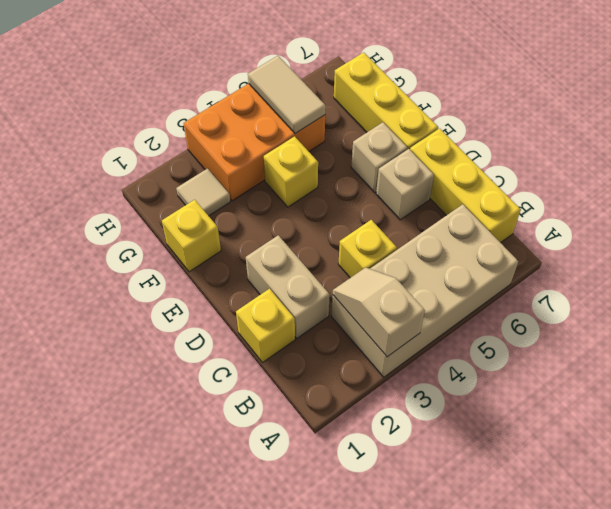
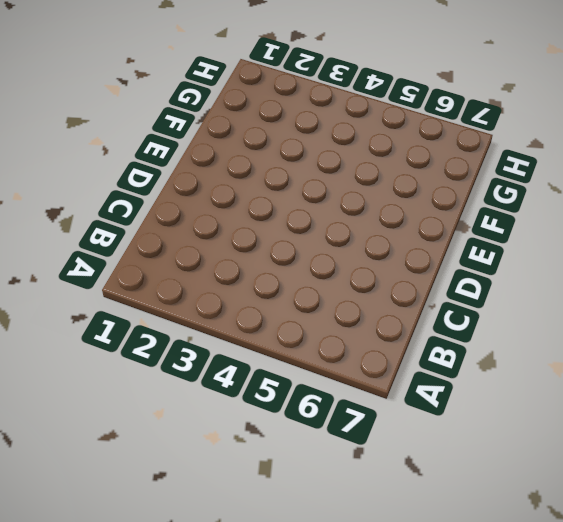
none -> tan 2x4 brick [332,204,518,377]
none -> yellow 1x3 brick [410,128,521,243]
none -> yellow 1x1 brick [236,289,295,362]

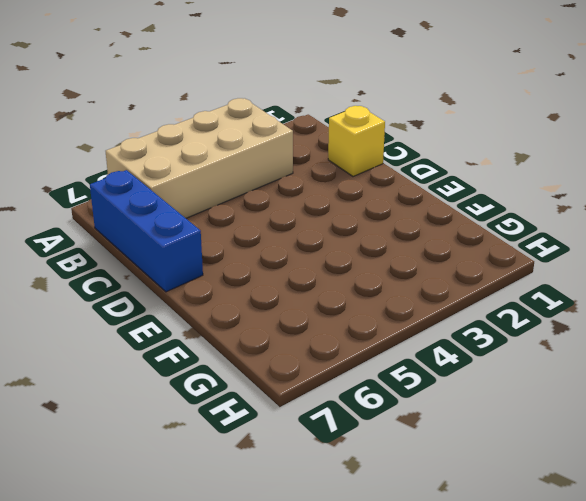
blue 1x3 brick [90,170,203,292] -> yellow 1x3 brick [410,128,521,243]
none -> tan 1x2 brick [246,235,330,338]
none -> yellow 1x1 brick [338,220,397,278]
none -> tan 1x1 brick [376,149,434,220]

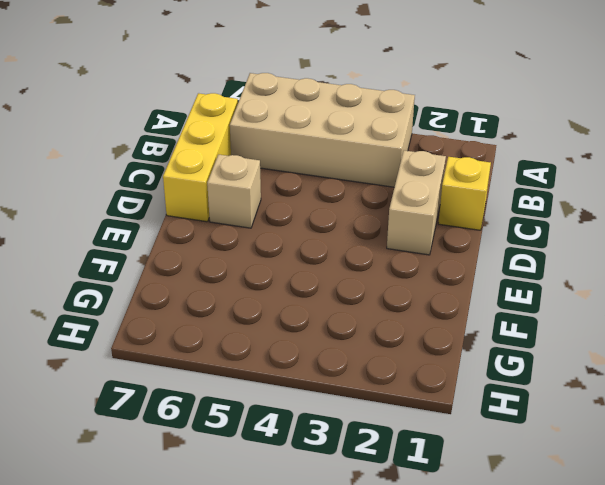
none -> yellow 1x1 brick [338,220,397,278]
none -> tan 1x1 brick [351,122,407,193]
none -> yellow 1x3 brick [334,52,438,149]

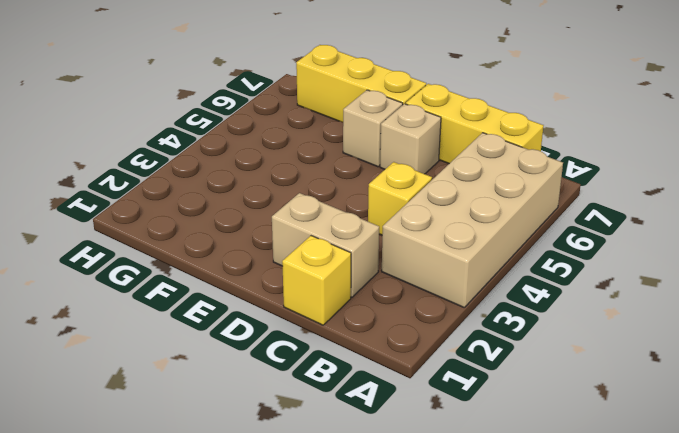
none -> yellow 1x1 brick [162,200,221,272]
none -> yellow 1x1 brick [264,136,318,207]
none -> tan 1x1 tile [176,169,230,216]

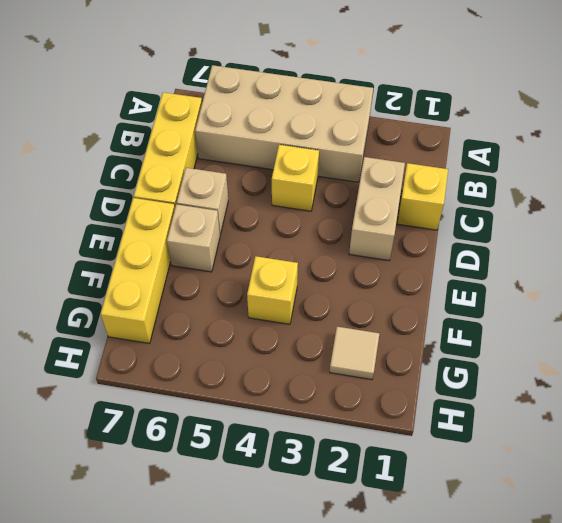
none -> yellow 1x1 brick [162,200,221,272]
none -> orange 2x3 brick [184,84,325,201]
none -> tan 1x2 slope [333,267,425,357]

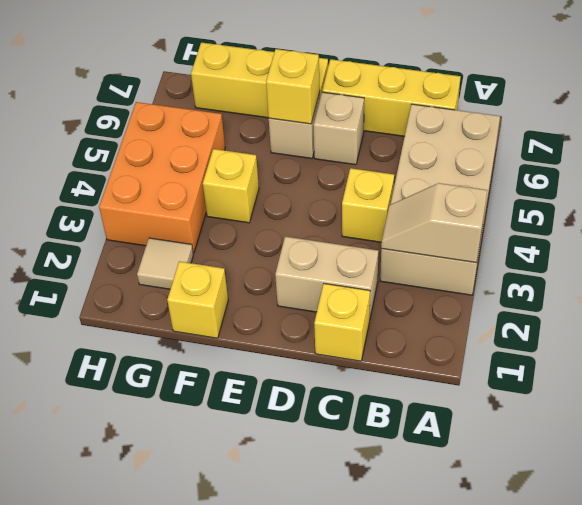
yellow 1x1 brick [266,49,320,124] -> none
none -> tan 1x2 tile [248,56,326,133]

